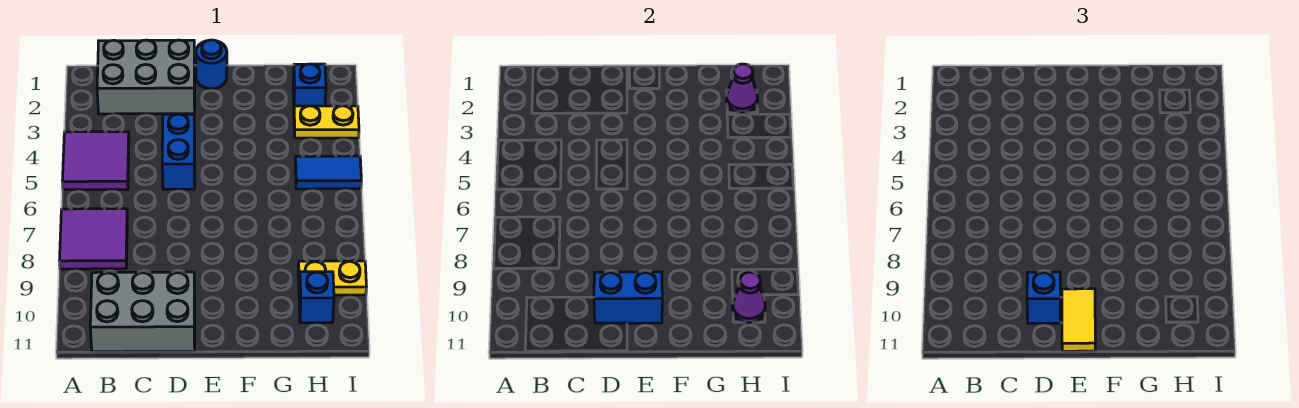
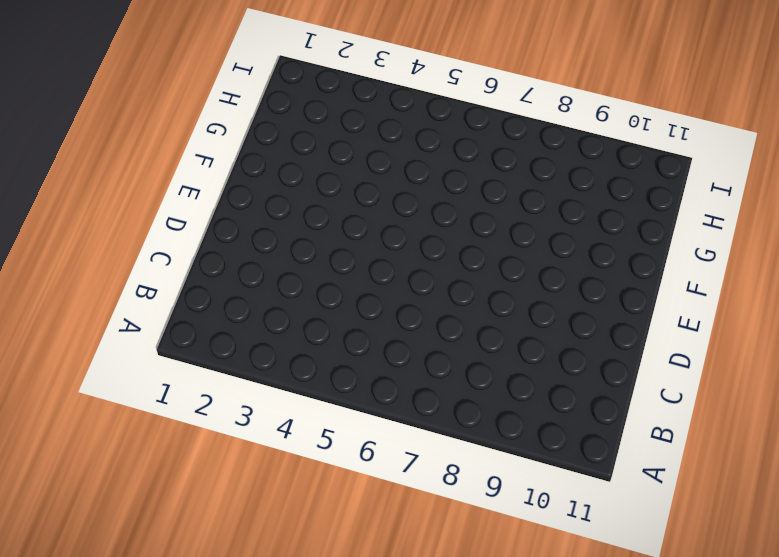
none -> purple 2x2 tile [62,132,129,190]
none -> purple 2x2 tile [59,209,127,269]
none -> grey 2x3 brick [97,40,195,114]

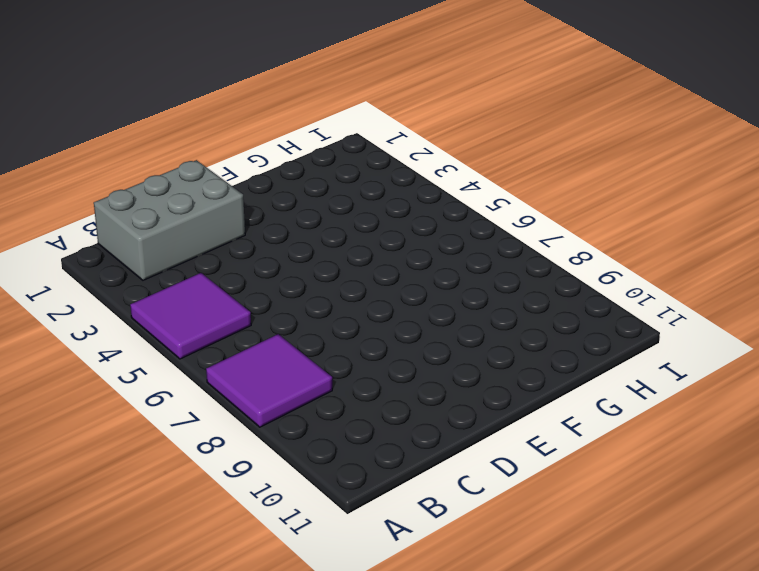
none -> grey 2x3 brick [90,272,195,352]
none -> blue 1x2 brick [162,114,195,189]
none -> blue 1x1 round brick [196,40,227,89]

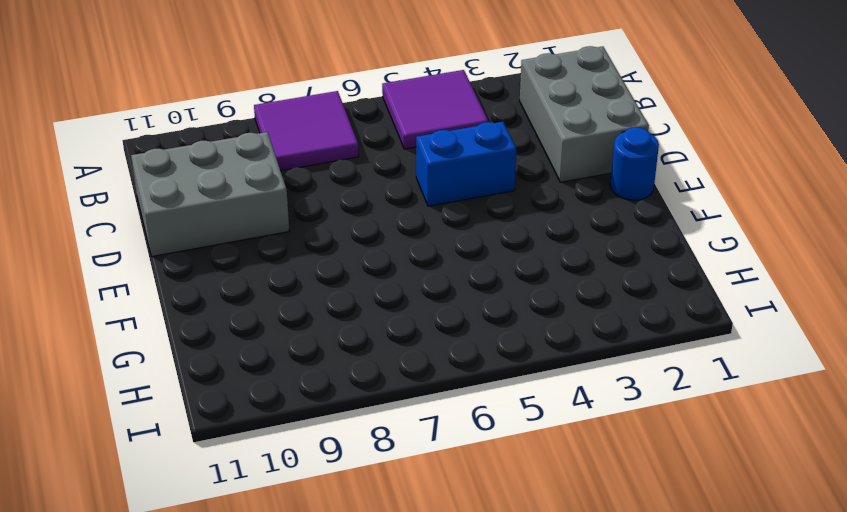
grey 2x3 brick [131,132,289,256] -> grey 2x3 brick turned to [90,272,195,352]
none -> blue 1x1 brick [293,64,326,106]
none -> yellow 1x2 plate [294,106,359,138]
none -> blue 1x2 tile [295,156,361,189]

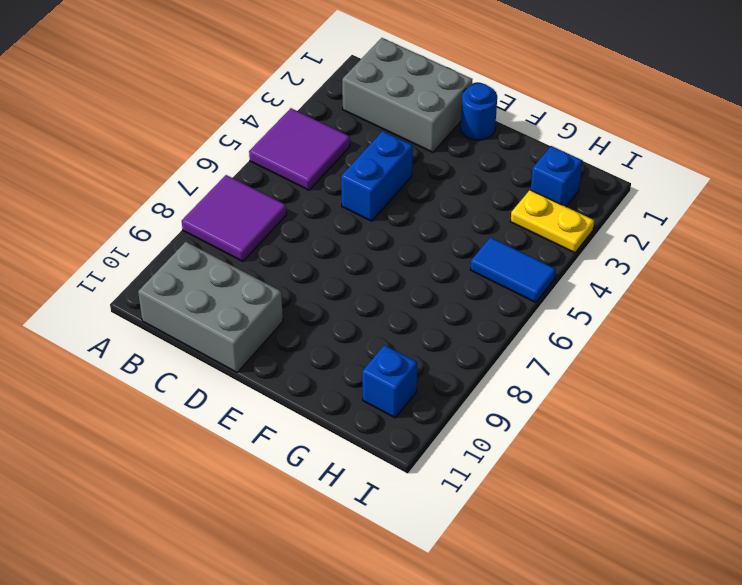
none -> yellow 1x2 plate [298,261,366,295]
none -> blue 1x2 brick [594,272,662,323]
none -> purple 1x1 cone [726,64,758,113]

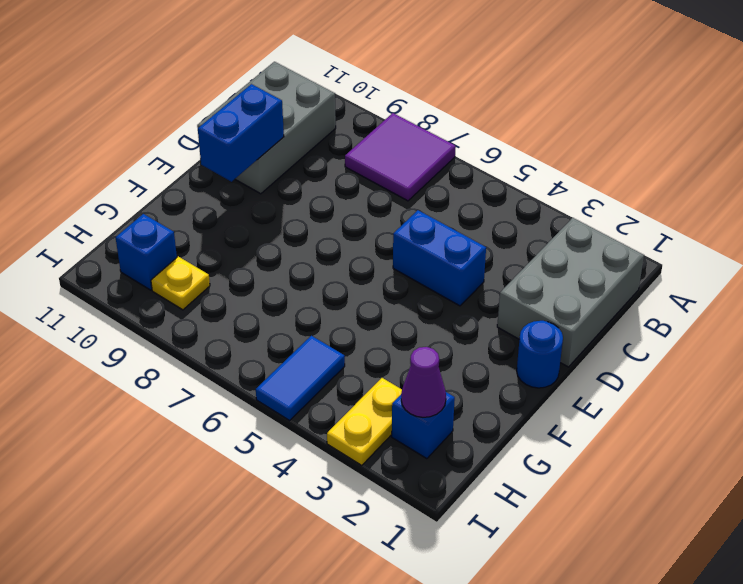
yellow 1x1 plate [151,256,210,310] -> yellow 1x2 plate [298,261,366,295]
none -> purple 2x2 tile [62,132,129,190]
none -> purple 1x1 cone [732,272,765,323]
none -> blue 1x1 brick [1027,272,1061,323]

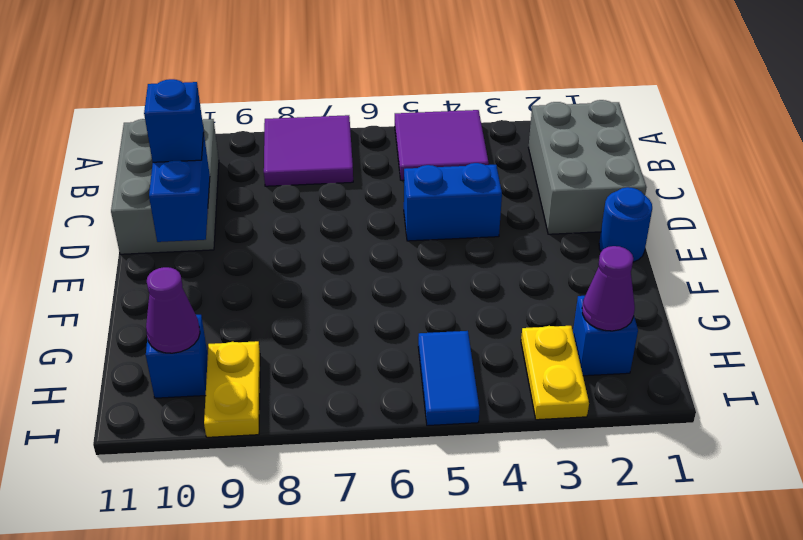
none -> yellow 1x2 tile [1062,289,1095,351]

